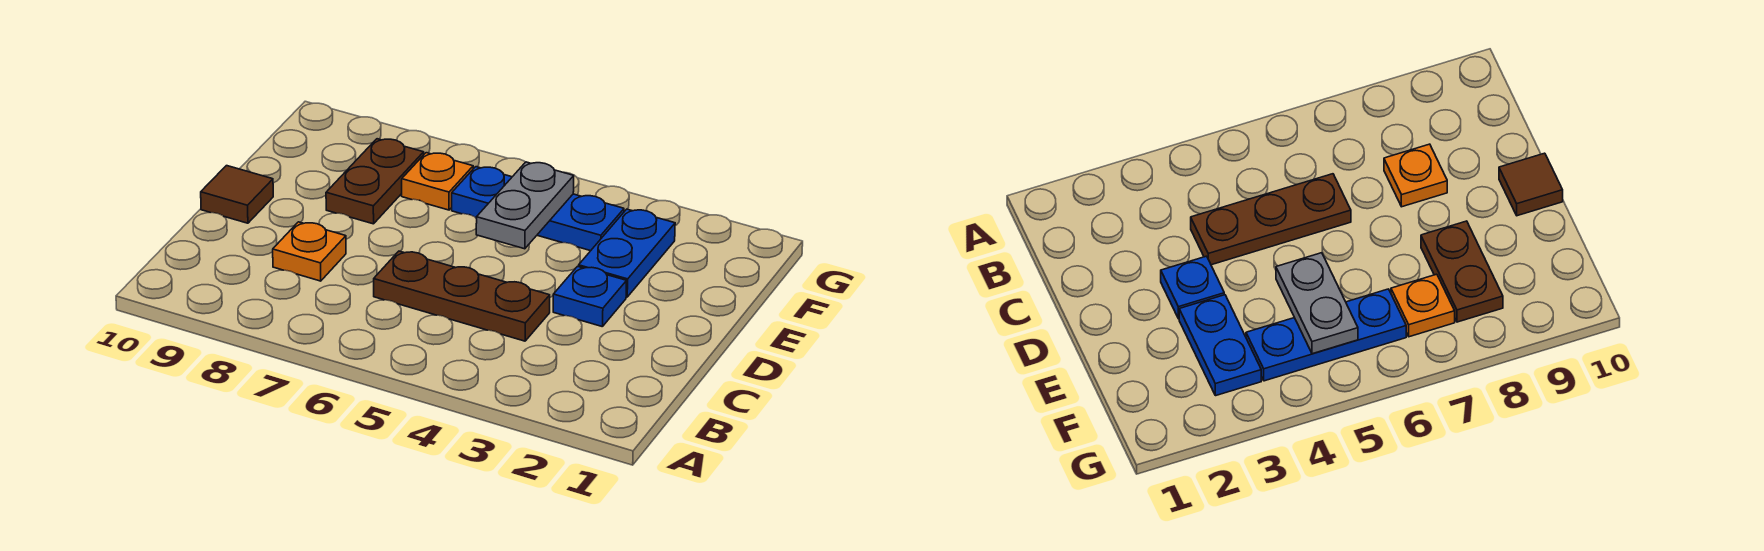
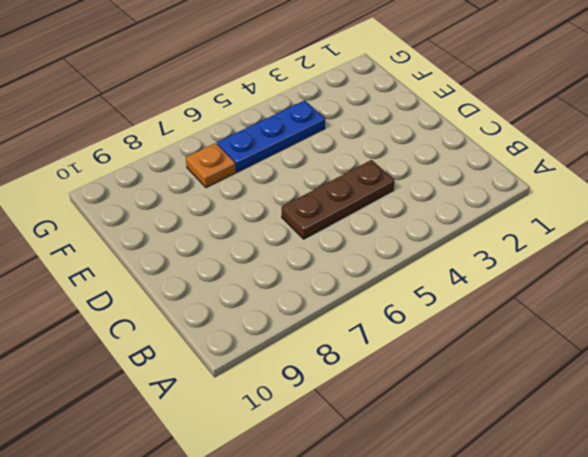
none -> orange 1x1 plate [273,222,346,281]
none -> blue 1x1 plate [553,266,627,327]

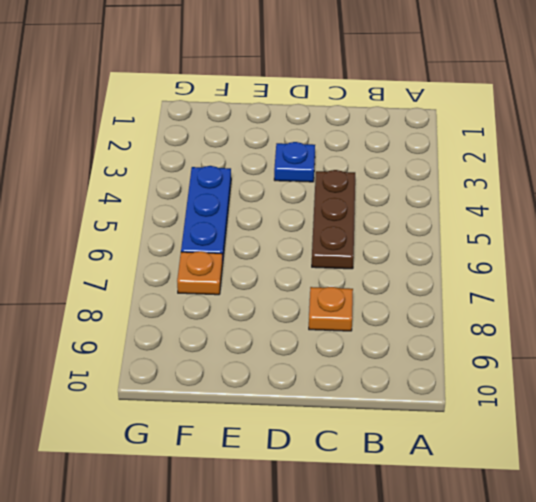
none -> brown 1x1 tile [201,166,273,223]
none -> blue 1x2 plate [579,209,675,297]

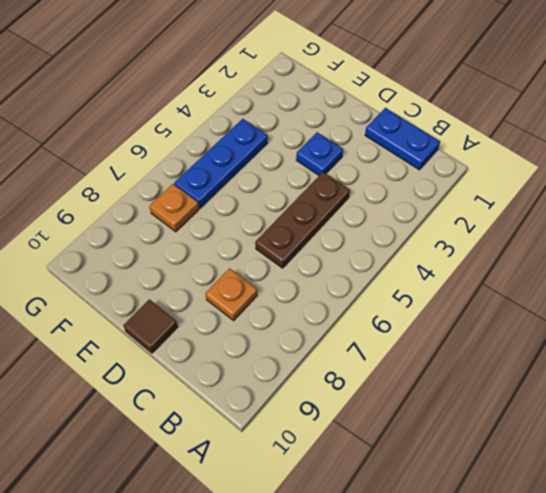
blue 1x2 plate [365,108,440,170] -> blue 1x2 plate moved to [579,209,675,297]
none -> brown 1x2 plate [326,139,424,224]
none -> grey 1x2 plate [476,162,574,249]

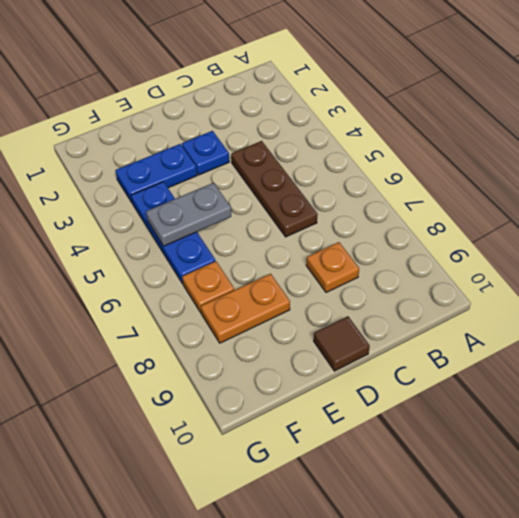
orange 1x2 plate [201,274,290,343] -> brown 1x2 plate [326,139,424,224]

